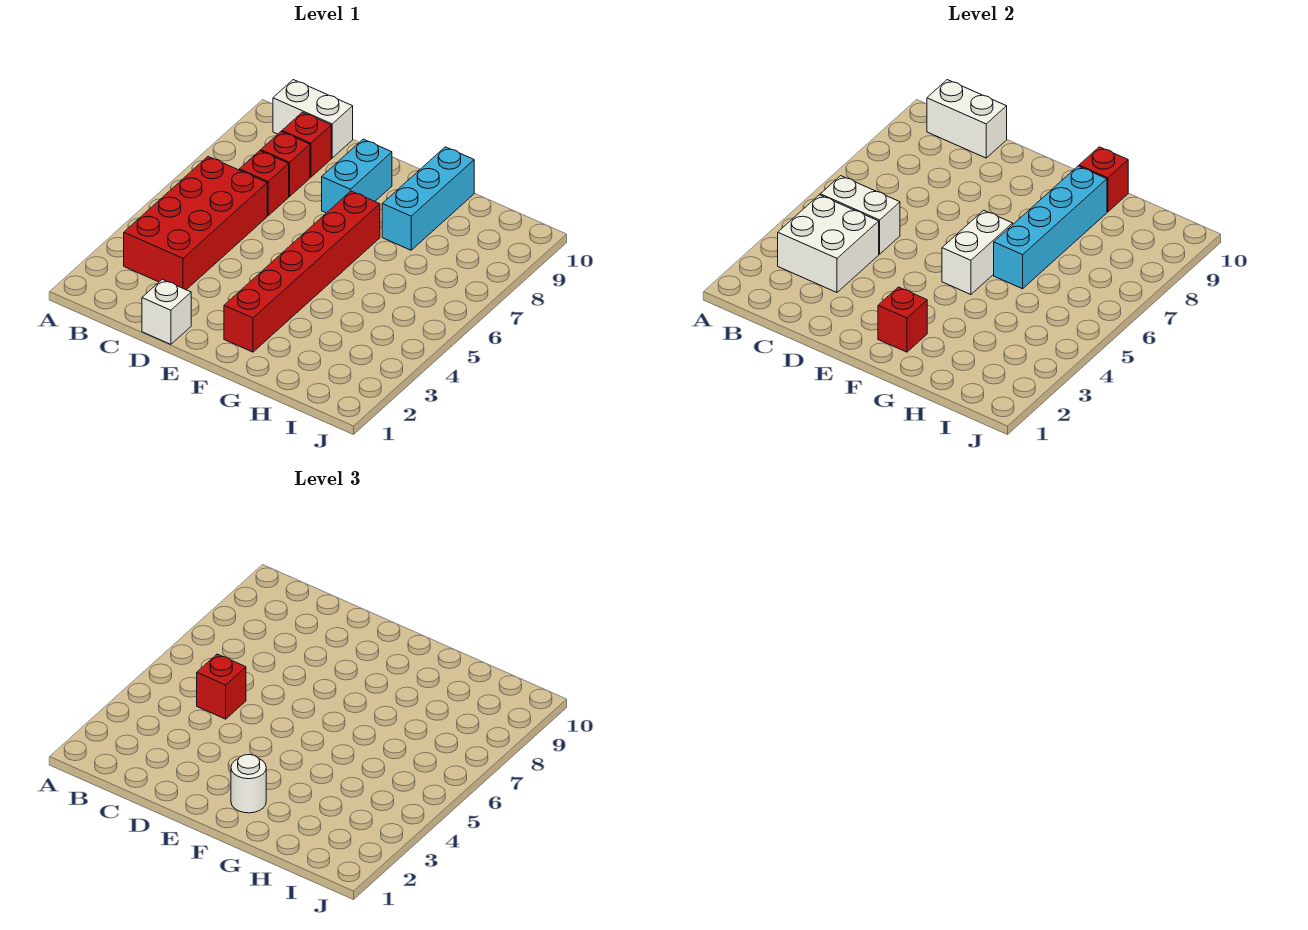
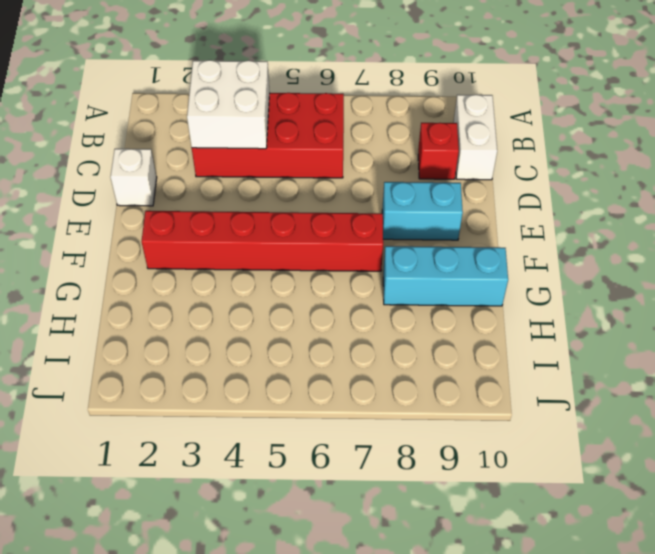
none -> red 1x1 brick [239,151,289,216]
none -> red 1x1 brick [261,132,310,196]
none -> white 1x2 brick [820,176,900,254]

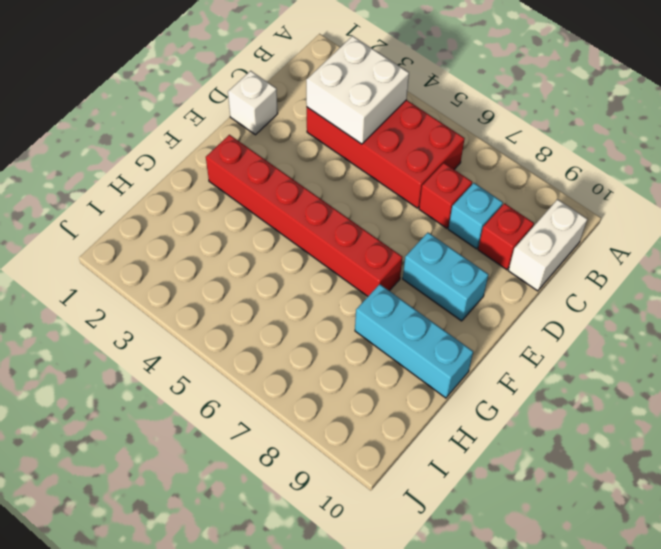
cyan 1x1 brick [448,183,503,249] -> red 1x1 brick [261,132,310,196]
none -> white 1x2 brick [820,176,900,254]
none -> white 1x2 brick [927,80,1007,158]
none -> red 1x1 brick [878,287,927,352]

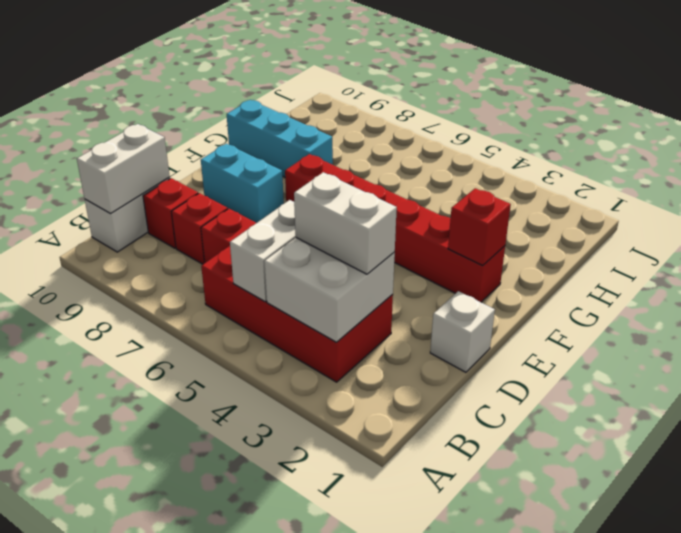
white 1x2 brick [294,172,397,274] -> white 1x2 brick moved to [942,210,1013,294]
none -> cyan 1x4 brick [994,166,1107,289]
none -> red 1x1 brick [1079,147,1128,212]
none -> red 1x1 brick [197,654,246,719]

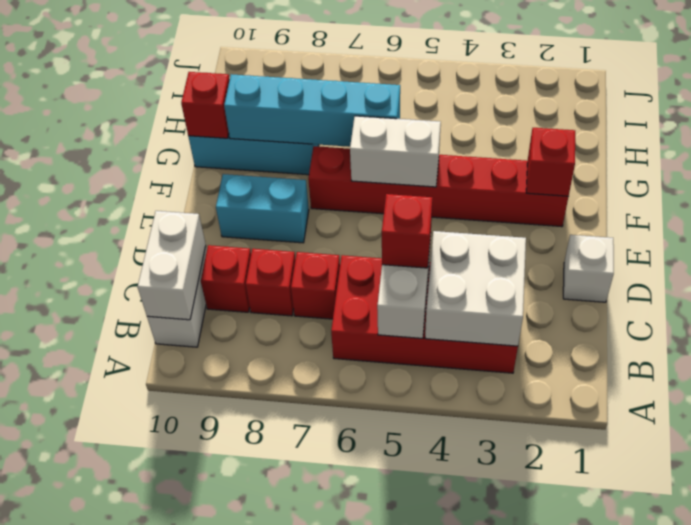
none -> white 1x1 round brick [231,754,266,813]

